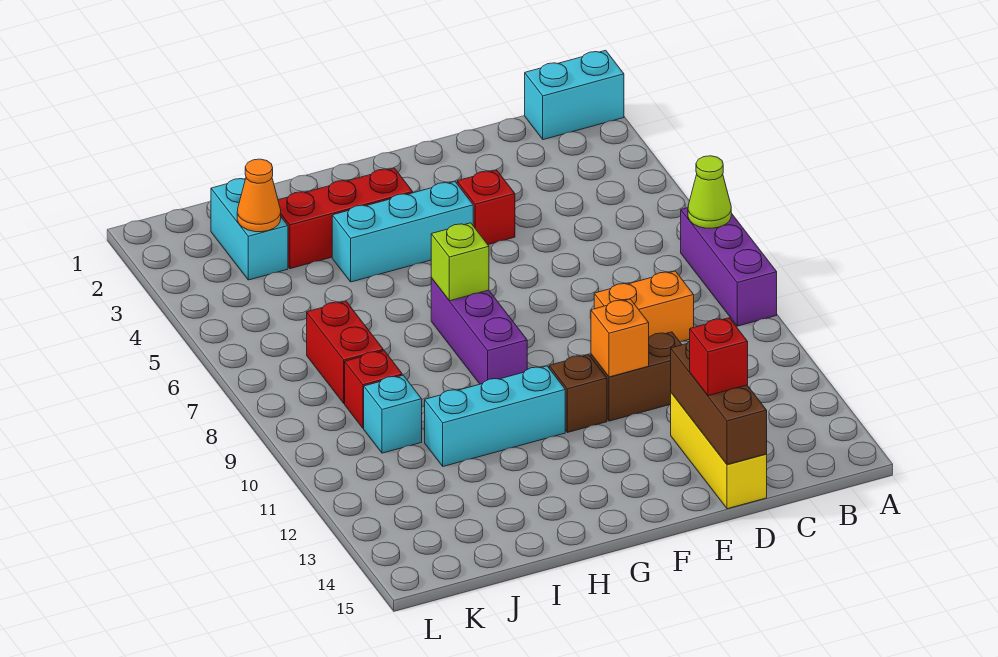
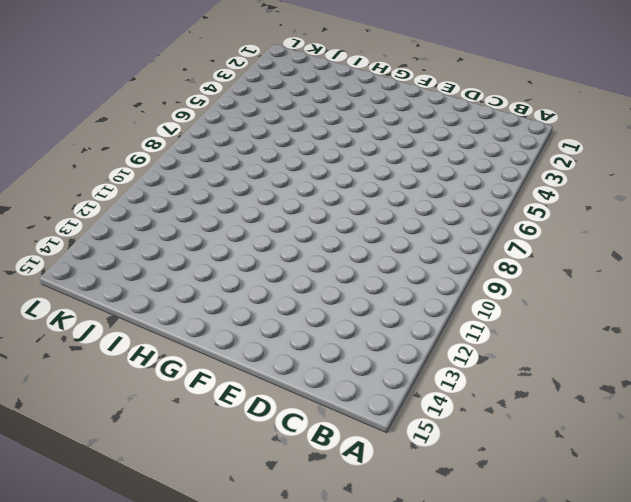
none -> cyan 1x2 brick [525,50,624,140]
none -> purple 1x3 brick [681,208,777,326]
none -> orange 1x2 brick [594,271,694,342]

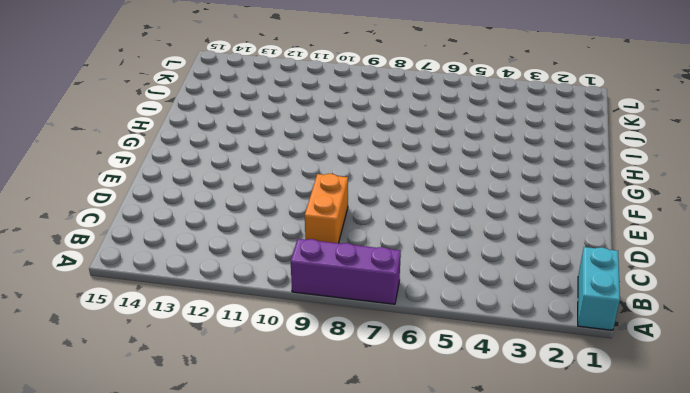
none -> brown 1x2 brick [591,332,682,421]
none -> yellow 1x3 brick [670,393,767,509]
none -> red 1x1 brick [457,170,515,244]

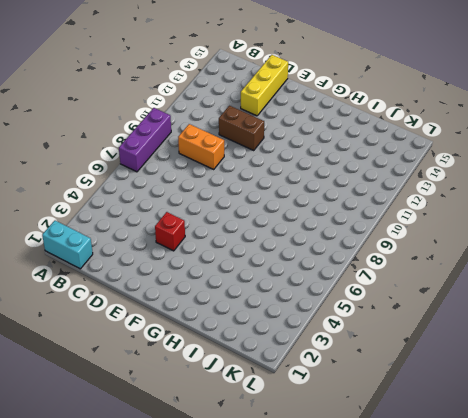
none -> cyan 1x3 brick [332,182,473,282]
none -> brown 1x1 brick [549,355,607,433]
none -> red 1x3 brick [278,168,413,269]

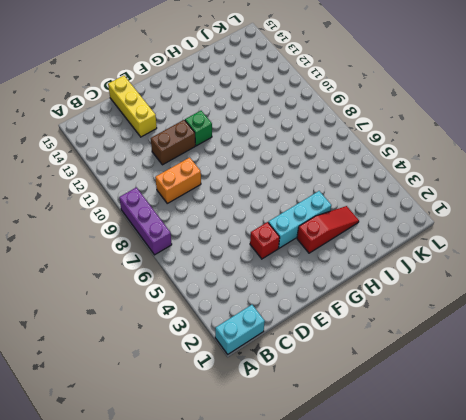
green 1x1 brick [185,111,212,146] -> brown 1x1 brick [549,355,607,433]
red 1x3 slope [297,206,359,253] -> red 1x3 brick [278,168,413,269]
none -> purple 1x3 brick [431,278,527,384]
none -> cyan 1x3 brick [425,366,565,466]
none -> cyan 1x2 brick [211,179,288,280]

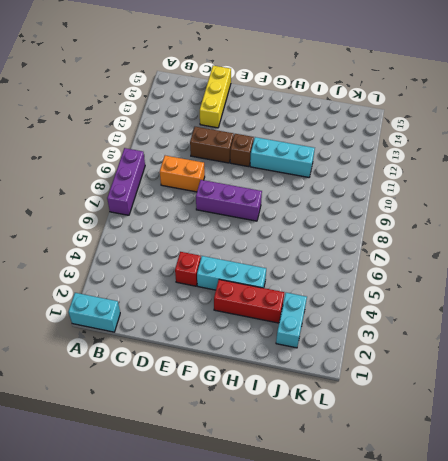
purple 1x3 brick [196,180,262,221] -> purple 1x3 brick turned to [431,278,527,384]
none -> red 1x2 brick [307,301,383,404]
none -> red 1x1 brick [345,351,402,428]
none -> cyan 1x1 brick [364,375,422,453]

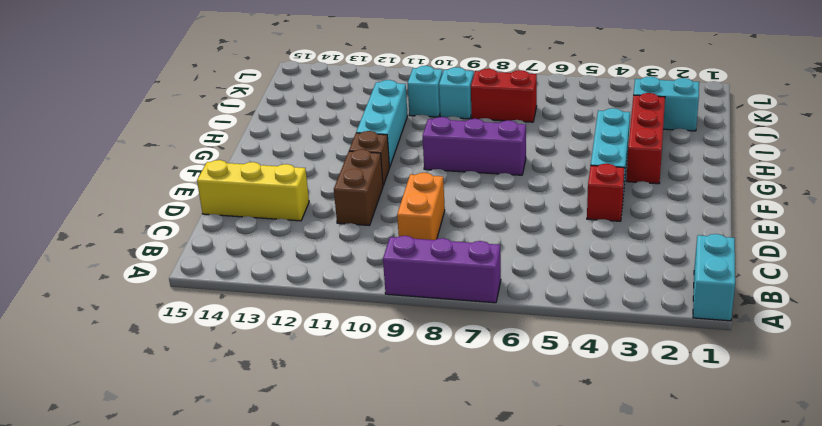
cyan 1x1 brick [439,67,474,119] -> red 1x1 brick [345,351,402,428]
none -> lime 1x1 cone [688,156,731,228]
none -> brown 1x3 brick [671,341,767,465]
none -> orange 1x1 brick [591,299,649,377]

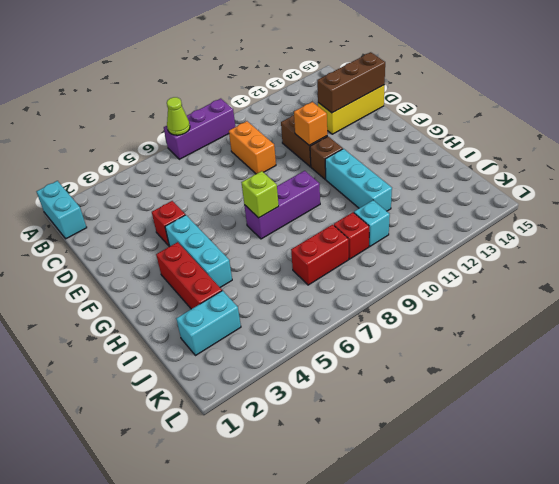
none -> orange 1x1 cone [237,159,281,232]
none -> red 1x1 brick [690,318,748,396]

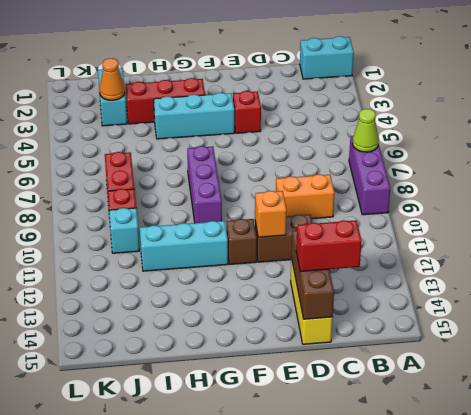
red 1x2 brick [296,220,362,272] -> red 1x1 brick [690,318,748,396]
none -> lime 1x1 brick [431,223,489,301]

